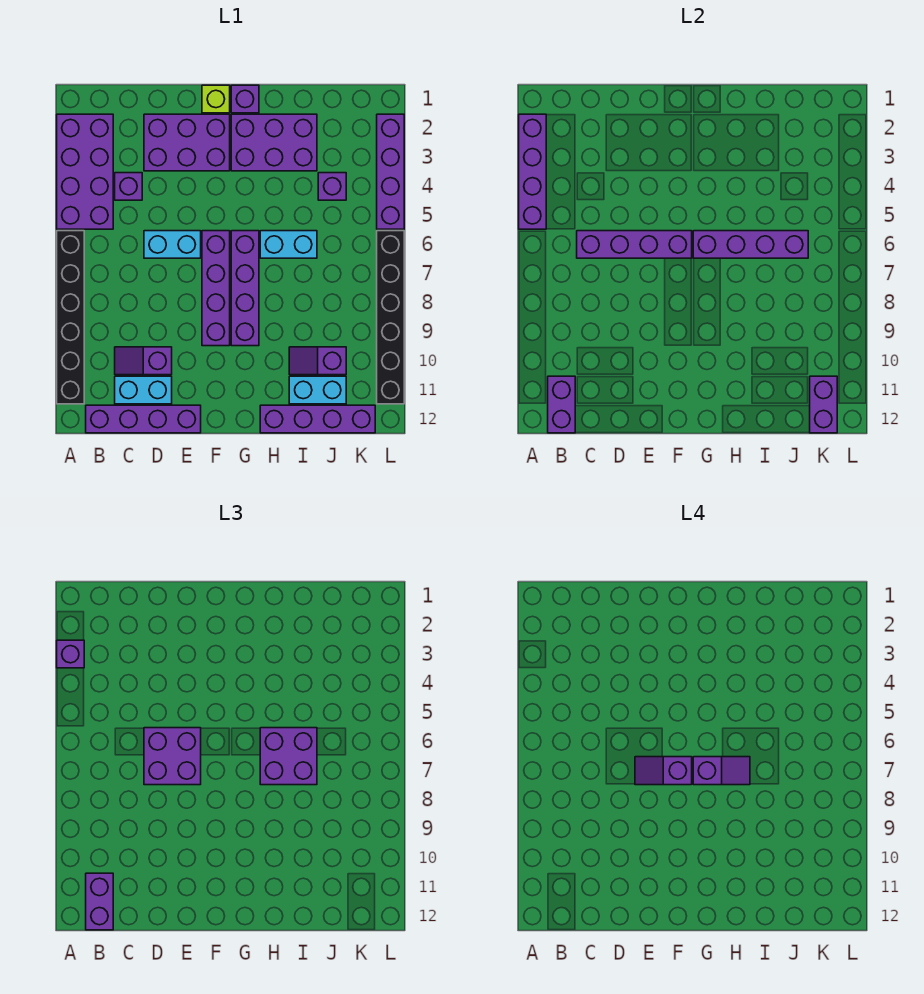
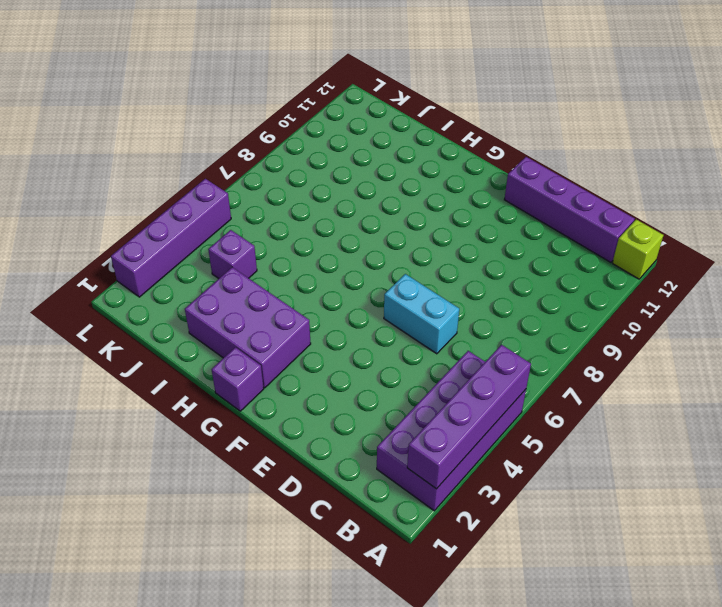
lime 1x1 brick [613,219,663,279] -> lime 1x1 brick moved to [202,85,230,113]
none -> black 1x6 brick [57,231,84,404]
none -> purple 1x1 brick [115,173,142,200]
none -> purple 1x2 slope [115,347,172,375]
none -> cyan 1x2 brick [115,376,172,404]

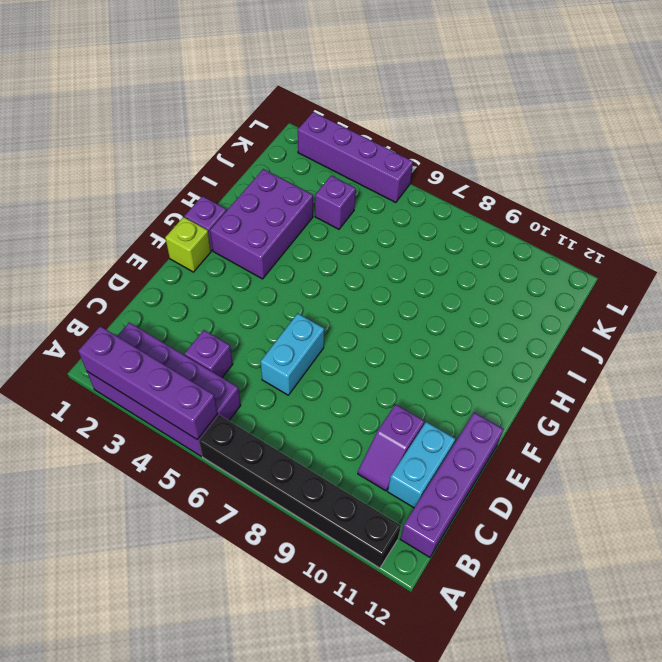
none -> purple 2x3 brick [144,114,230,171]
none -> purple 1x4 brick [202,231,230,346]
none -> purple 1x4 brick [231,231,259,346]
none -> cyan 1x2 brick [260,231,317,258]

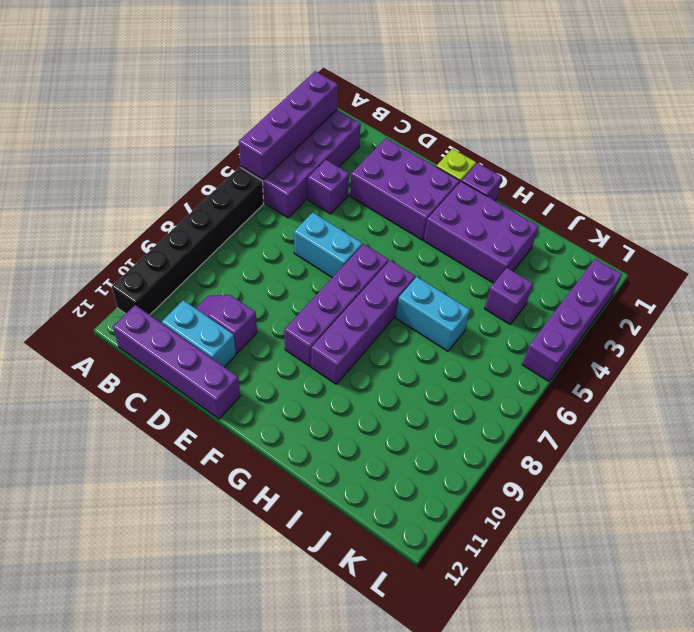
none -> purple 1x4 brick [260,405,375,433]
none -> purple 1x2 slope [289,347,346,375]
none -> cyan 1x2 brick [289,376,346,404]
none -> black 1x6 brick [377,231,404,404]

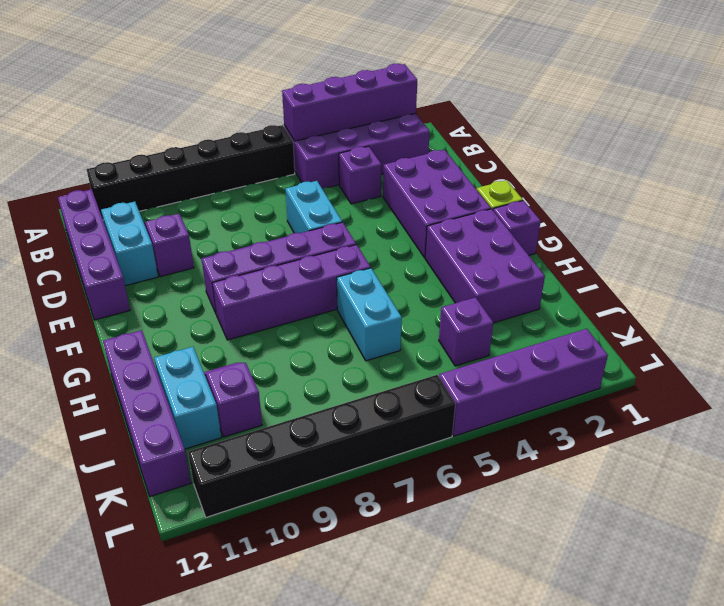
none -> purple 1x2 brick [548,376,575,433]
none -> purple 1x4 brick [577,231,692,258]
none -> purple 1x4 brick [693,231,808,258]
none -> purple 1x2 brick [810,376,837,433]

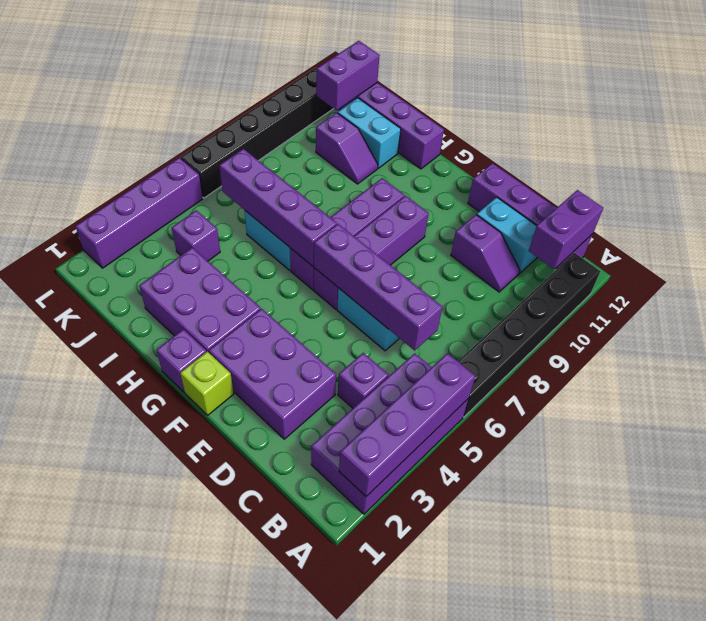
none -> purple 1x1 brick [57,640,84,668]
none -> purple 1x2 brick [86,873,113,930]
none -> purple 2x2 brick [144,728,201,785]
none -> purple 2x2 brick [260,728,317,785]

